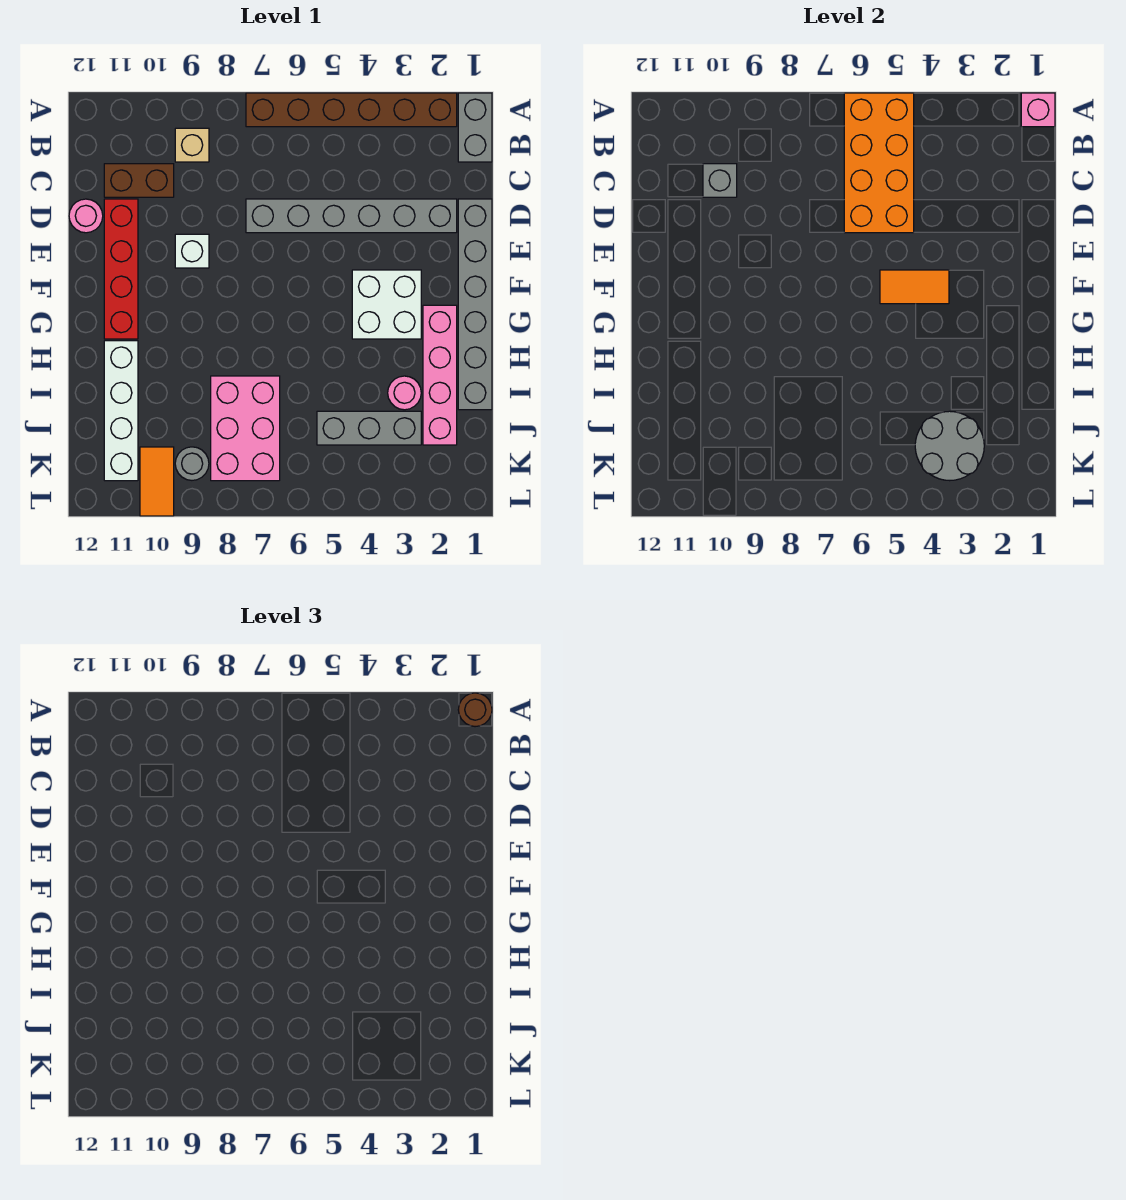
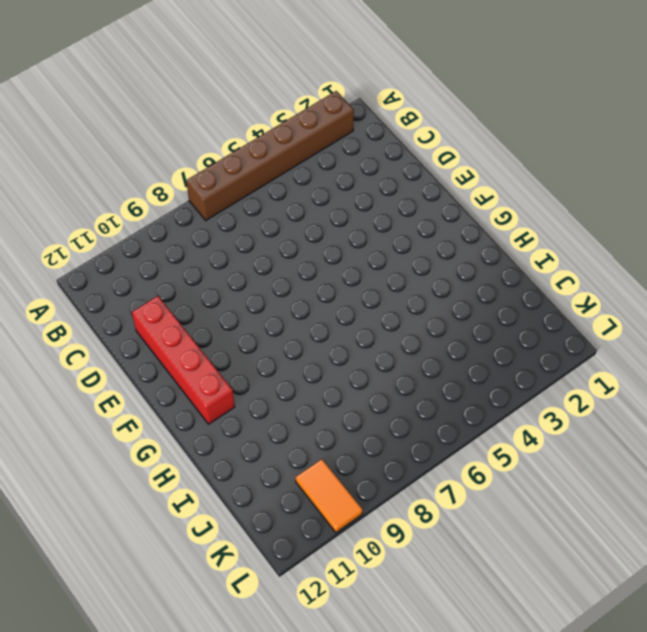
none -> grey 1x2 brick [458,93,492,162]
none -> tan 1x1 brick [175,128,209,162]
none -> brown 1x2 brick [104,164,174,197]

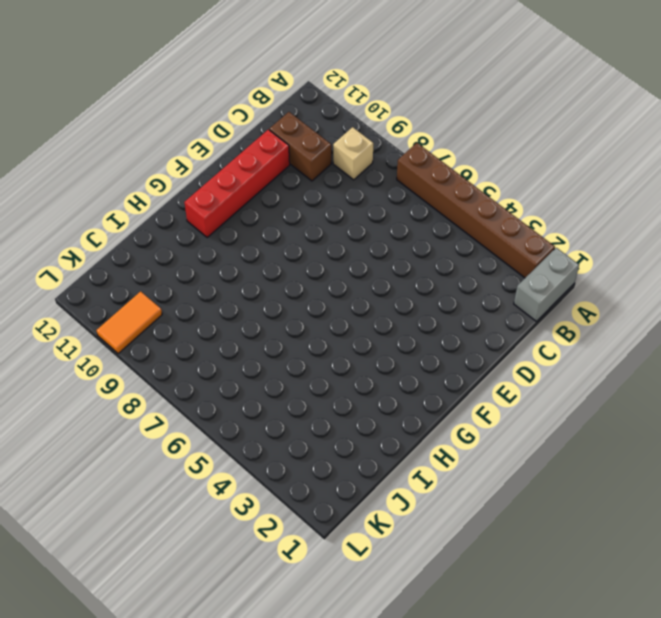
none -> grey 1x6 brick [458,199,492,410]
none -> grey 1x6 brick [246,199,457,233]
none -> pink 1x1 round brick [69,199,103,233]

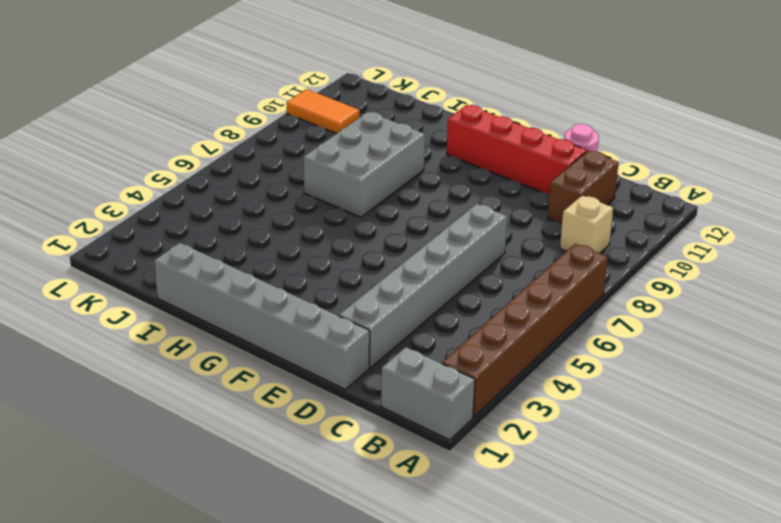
grey 2x3 brick [304,112,425,217] -> pink 2x3 brick [211,376,280,481]
none -> white 1x1 brick [175,234,209,268]
none -> white 2x2 brick [352,270,421,339]
none -> pink 1x4 brick [423,305,457,445]

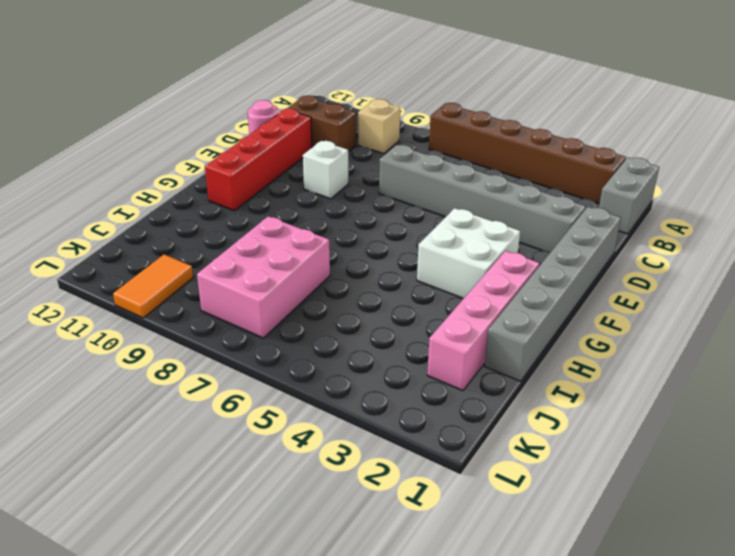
none -> white 1x4 brick [104,341,138,481]
none -> pink 1x1 round brick [388,376,421,410]
none -> grey 1x3 brick [317,411,421,445]

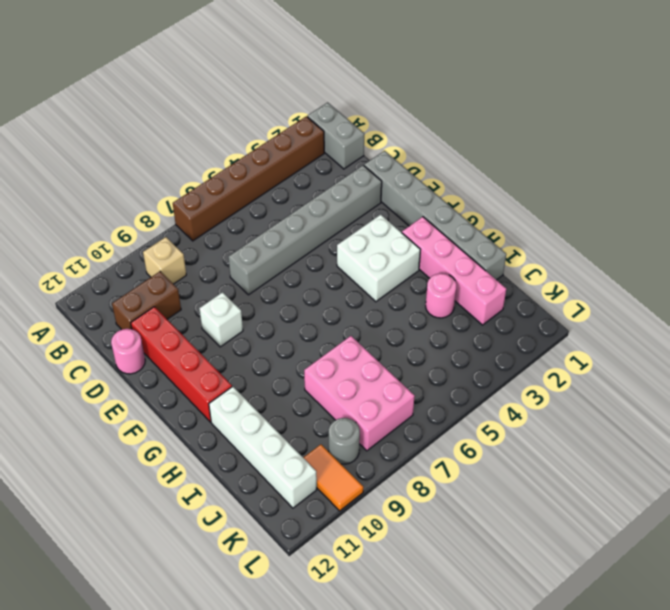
none -> grey 1x3 brick [317,411,421,445]
none -> pink 1x1 brick [1021,93,1055,127]
none -> orange 2x4 brick [844,93,914,233]

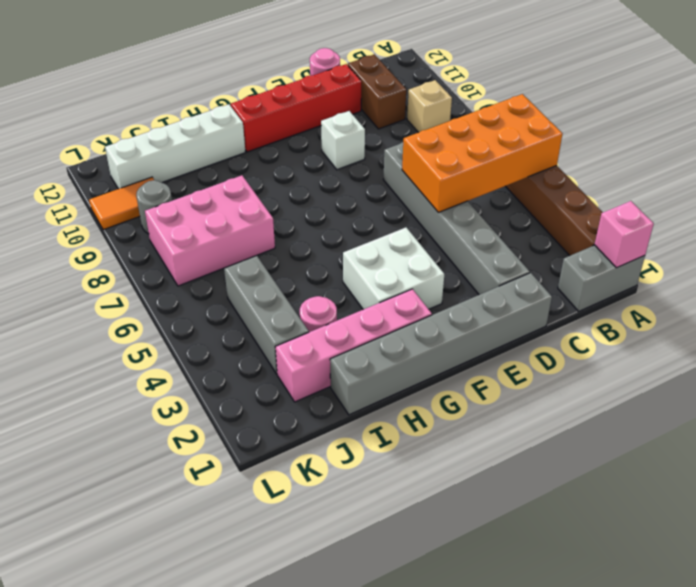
none -> grey 1x1 brick [703,164,737,197]
none -> orange 1x2 tile [880,270,949,304]
none -> grey 2x2 round brick [915,411,984,481]

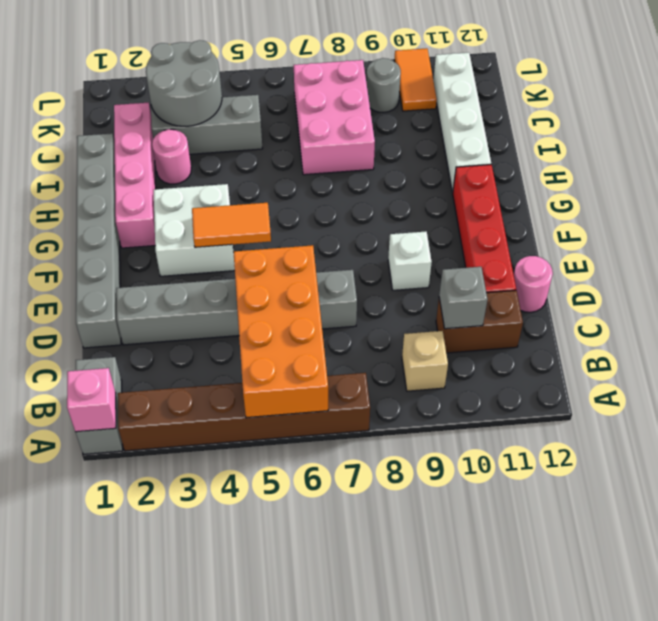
none -> brown 1x1 round brick [458,693,492,727]

